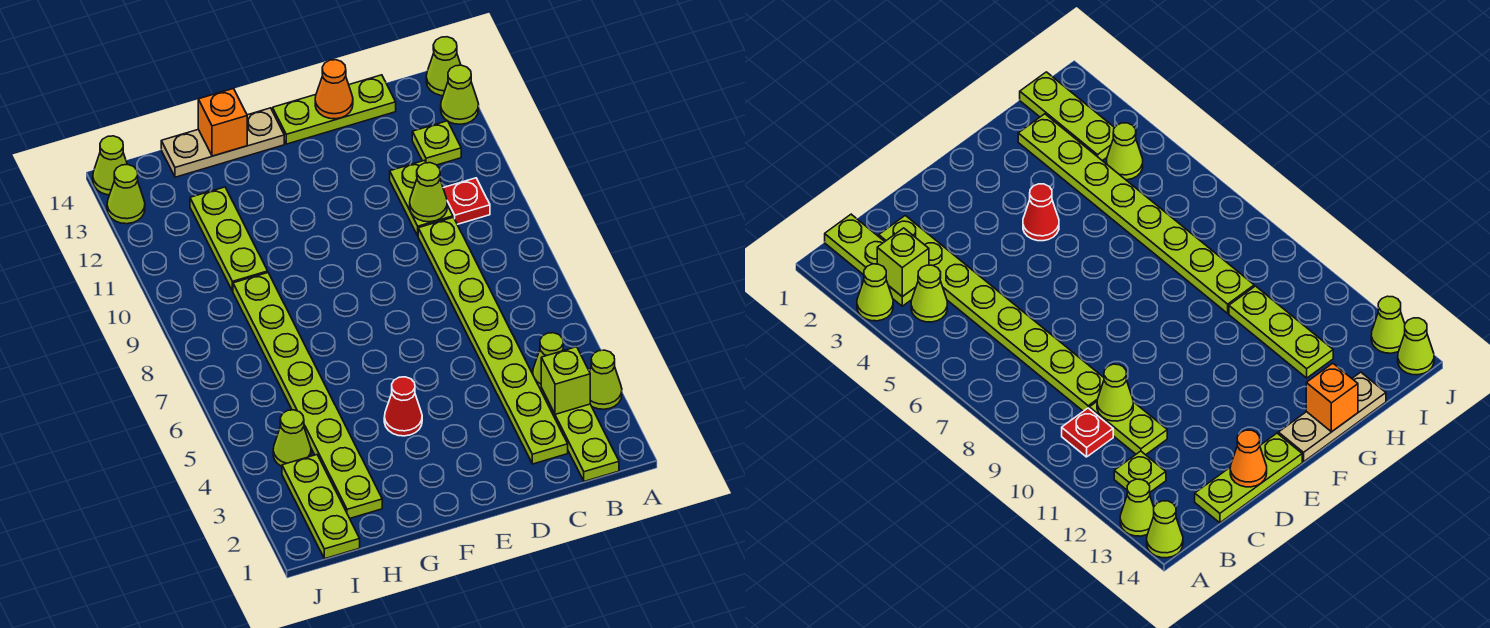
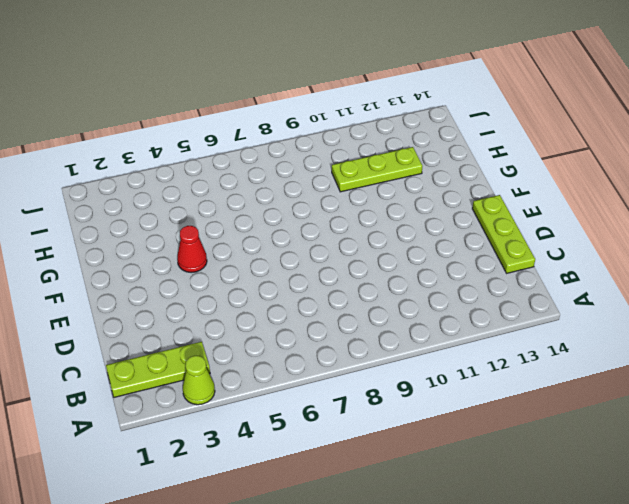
none -> lime 1x1 cone [441,65,479,124]
none -> lime 1x1 cone [426,37,461,96]
none -> lime 1x1 cone [533,333,564,389]

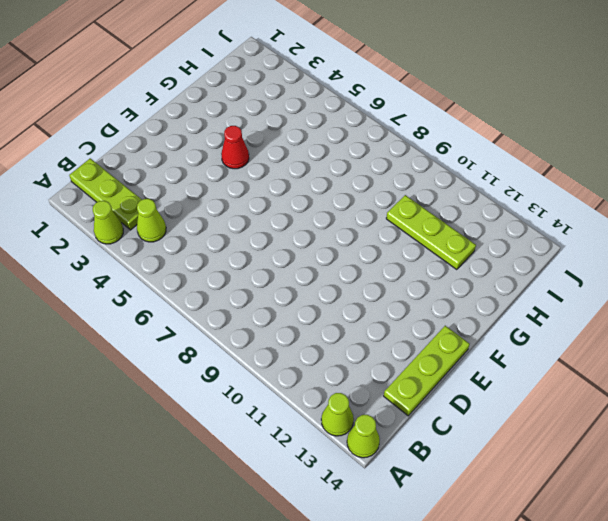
none -> red 1x1 plate [443,178,490,224]
none -> lime 1x1 plate [412,121,461,165]
none -> lime 1x8 plate [418,217,568,464]

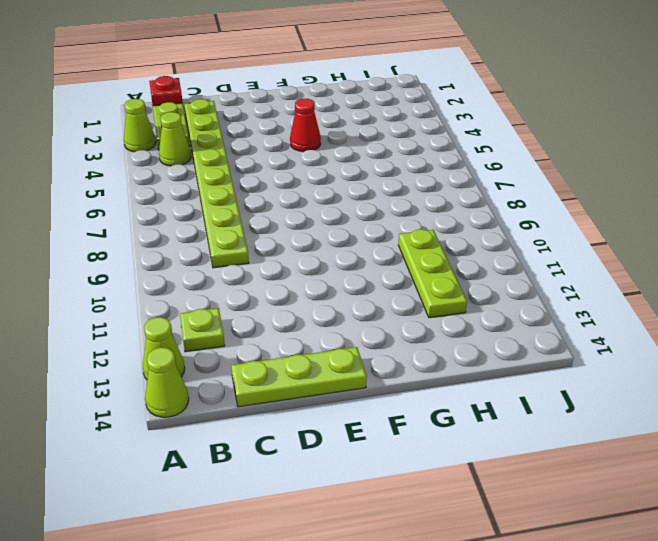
red 1x1 plate [149,76,183,106] -> red 1x1 plate moved to [443,178,490,224]
none -> lime 1x2 plate [390,160,453,236]
none -> tan 1x3 plate [161,108,284,177]
none -> lime 1x8 plate [233,273,382,518]

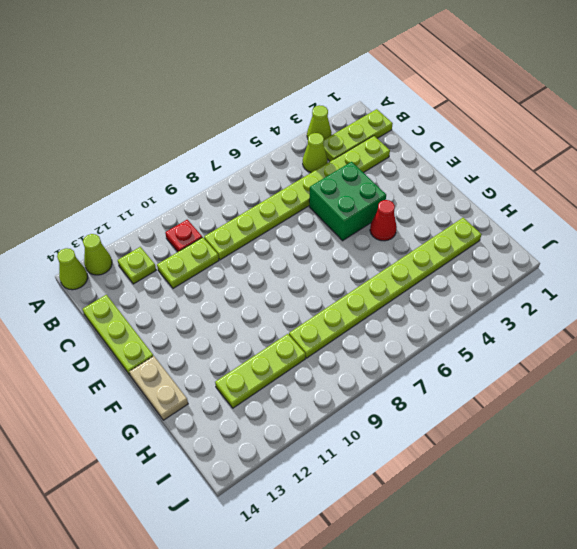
green 2x2 brick [309,162,386,241] -> none
tan 1x2 plate [129,356,188,420] -> tan 1x3 plate [161,108,284,177]
none -> lime 1x3 plate [282,455,360,559]
none -> lime 1x1 cone [273,410,311,467]
none -> lime 1x1 cone [107,165,145,224]

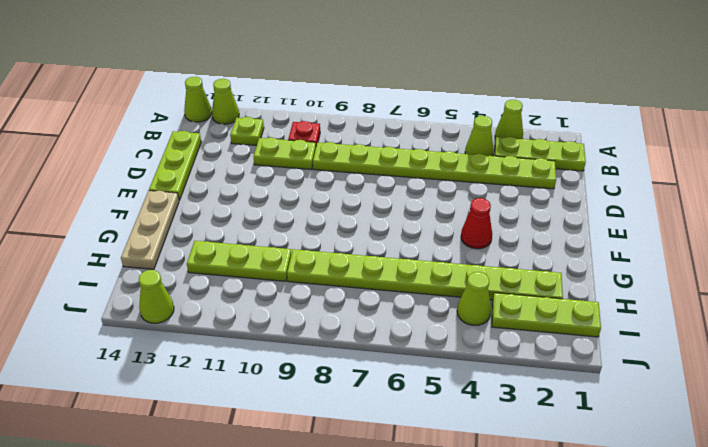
none -> lime 1x1 cone [93,136,127,195]
none -> lime 1x1 brick [541,347,590,414]
none -> lime 1x1 cone [410,163,447,222]

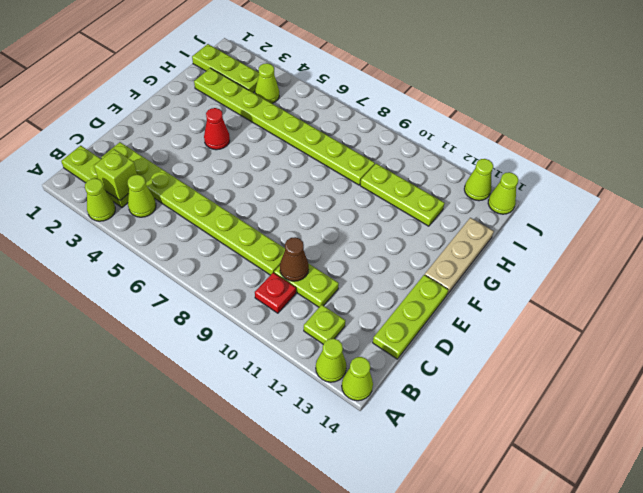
brown 1x1 cone [280,237,309,281] -> lime 1x1 cone [410,163,447,222]
none -> orange 1x1 cone [315,60,353,119]
none -> orange 1x1 brick [198,89,247,156]

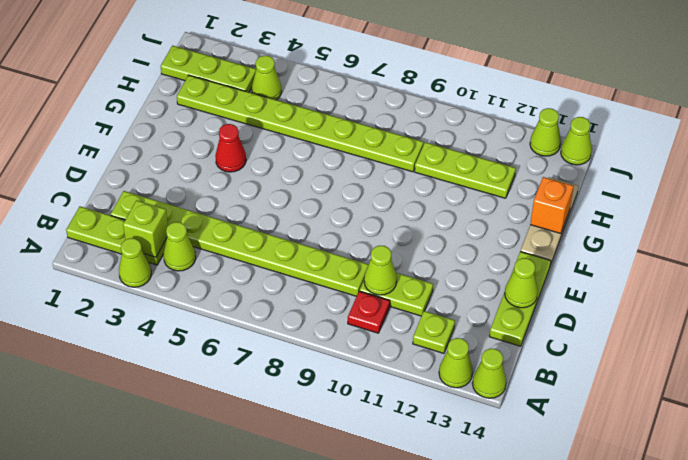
lime 1x1 cone [505,258,538,308] -> orange 1x1 cone [315,60,353,119]

